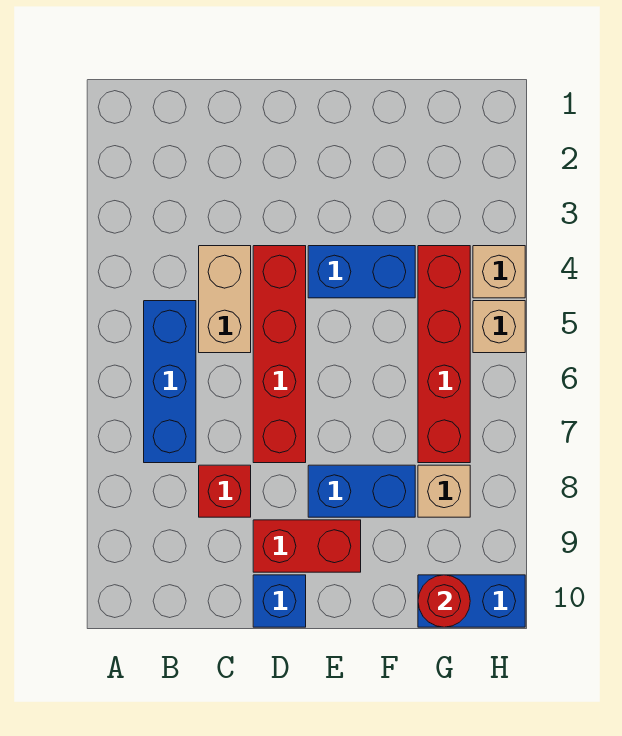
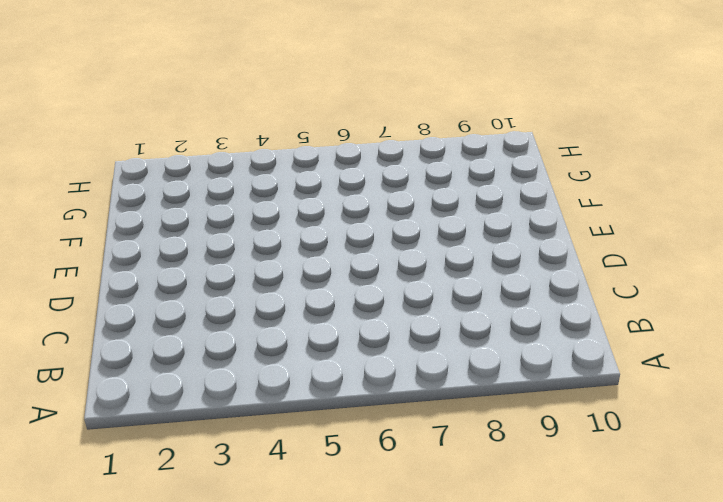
none -> blue 1x3 brick [144,301,196,463]
none -> tan 1x2 brick [199,246,251,353]
none -> red 1x1 brick [199,465,251,517]

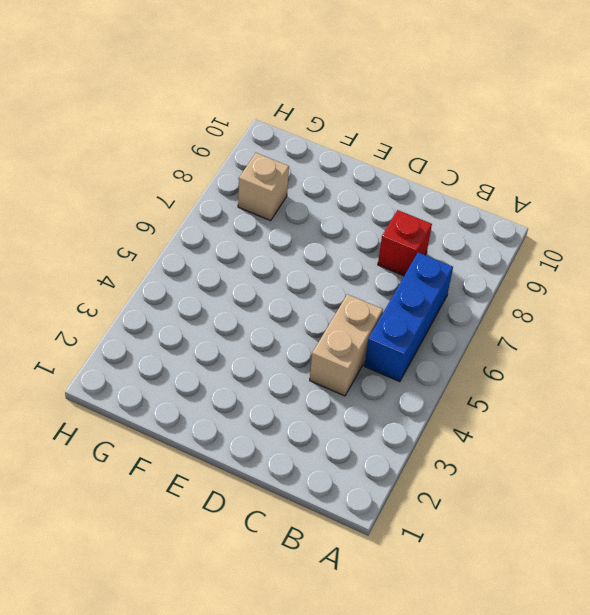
none -> red 1x4 brick [253,246,306,463]
none -> red 1x2 brick [253,520,361,572]
none -> blue 1x1 brick [253,575,306,627]

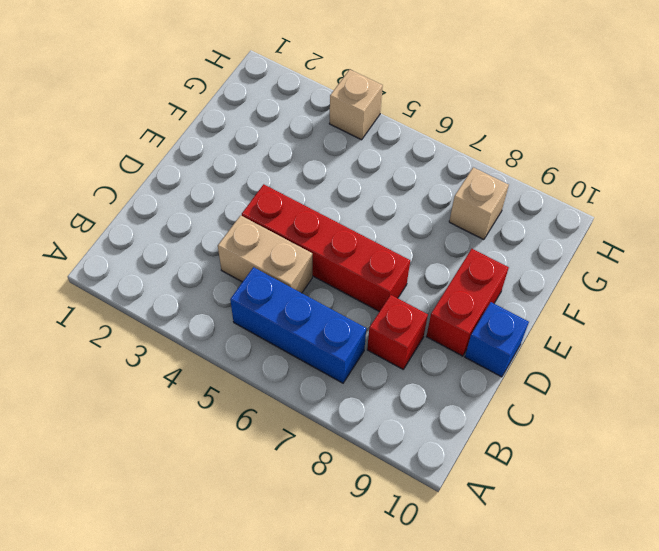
none -> blue 1x2 brick [308,246,415,298]
none -> blue 1x2 brick [308,465,415,517]
none -> red 1x4 brick [418,246,470,463]

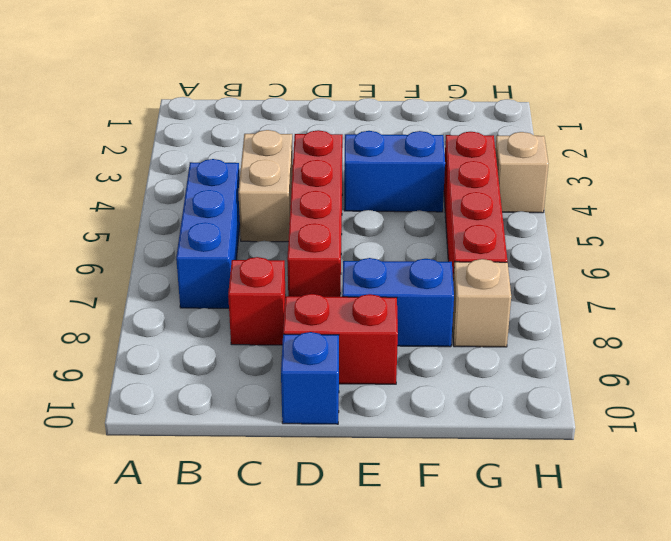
none -> blue 1x2 brick [418,575,525,627]
none -> tan 1x1 brick [473,301,525,353]
none -> red 1x1 round brick [418,575,470,627]

